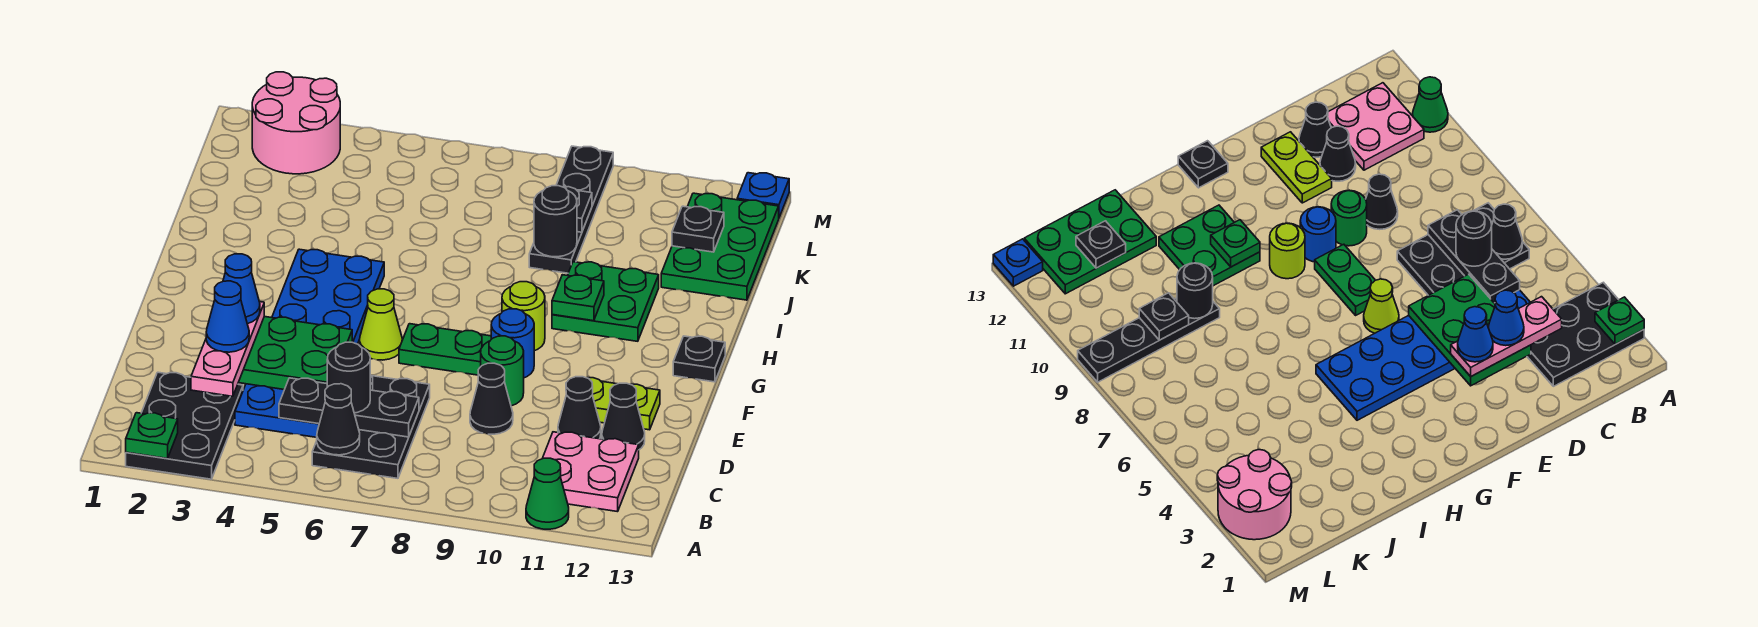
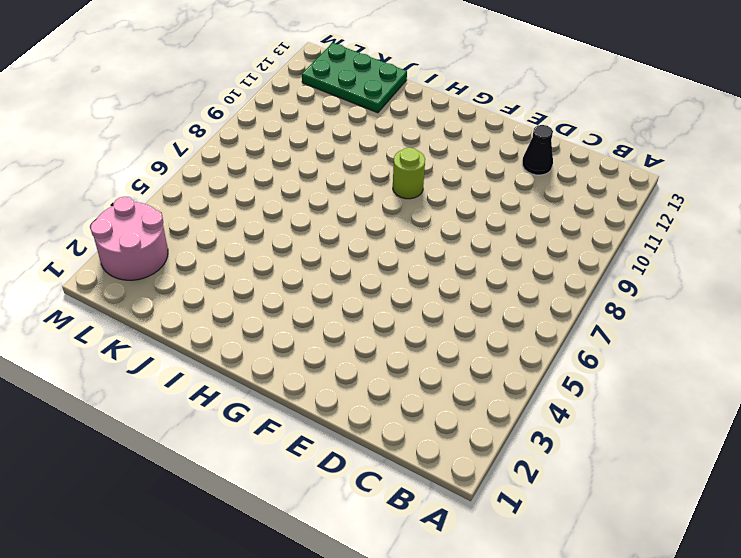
none -> black 2x3 plate [126,372,243,479]
none -> green 1x1 cone [526,458,569,529]
none -> black 2x3 plate [312,376,430,478]
none -> pink 2x2 plate [543,432,639,512]

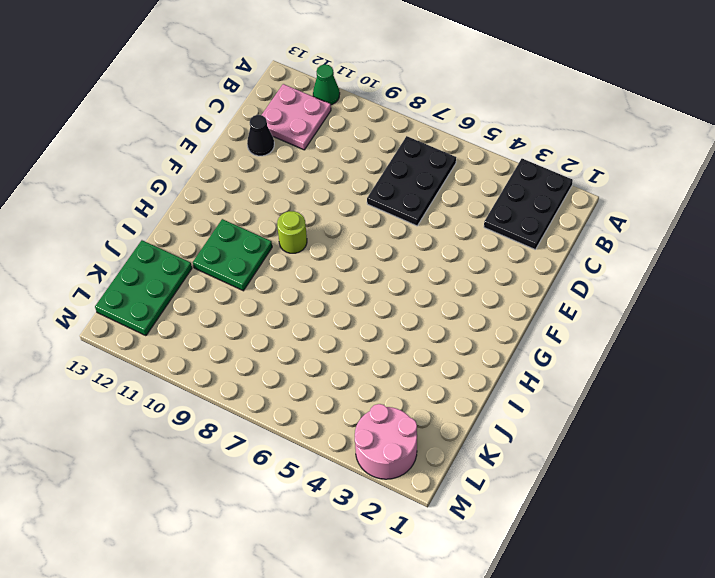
none -> blue 2x6 plate [235,249,384,437]
none -> black 1x1 cone [470,363,513,434]
none -> black 1x1 cone [558,377,601,439]
none -> green 1x1 round brick [481,336,524,406]

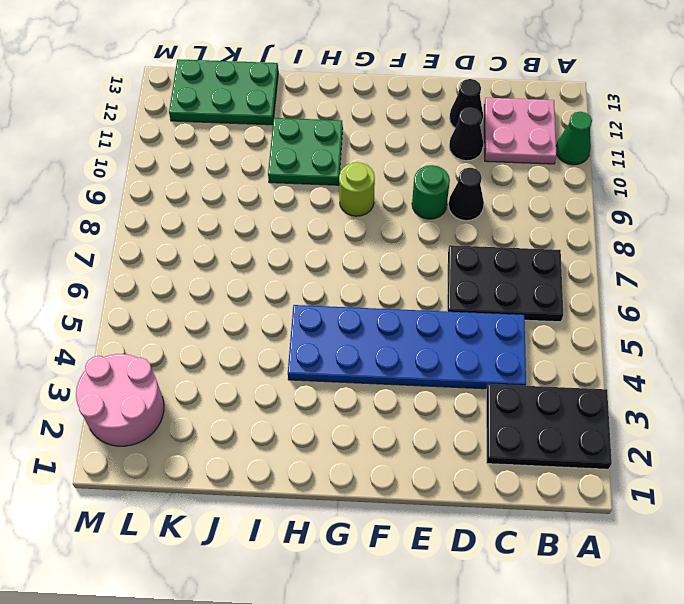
none -> lime 1x2 plate [588,378,660,430]
none -> lime 1x1 cone [359,289,402,360]
none -> green 1x2 plate [399,324,491,375]
none -> blue 1x1 round brick [491,309,534,378]

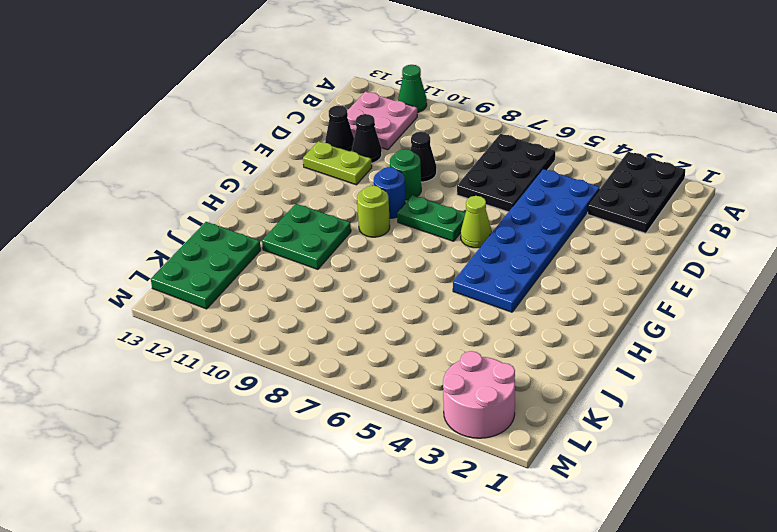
none -> black 1x1 plate [673,336,725,382]
none -> black 1x4 plate [529,146,613,273]
none -> blue 1x1 plate [737,173,789,217]
none -> green 1x1 plate [126,413,178,458]

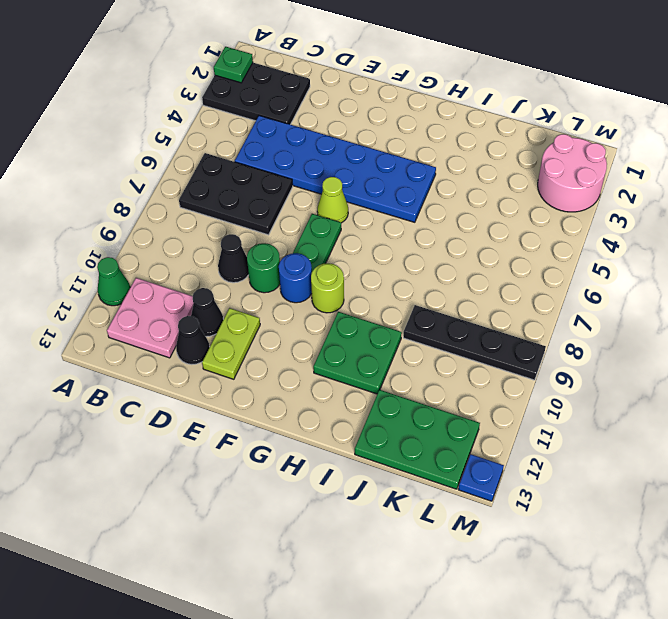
none -> black 1x1 plate [673,336,725,382]
none -> black 1x1 cone [317,384,360,455]
none -> black 1x3 plate [279,378,419,437]
none -> green 2x3 plate [239,317,352,390]

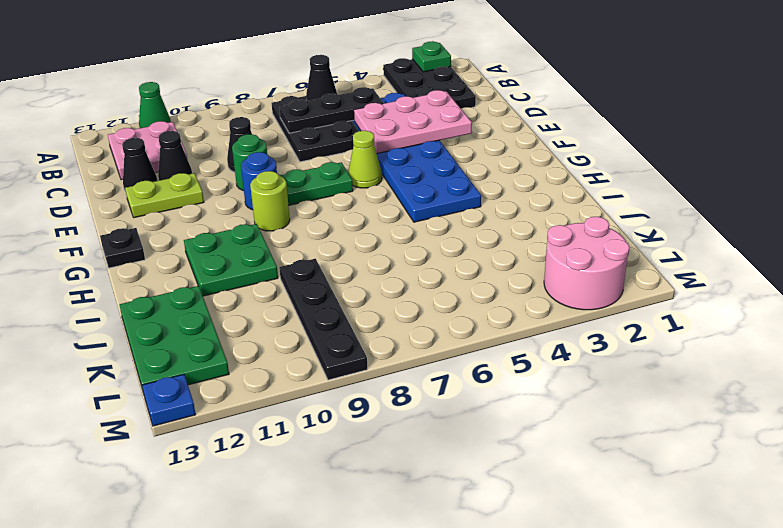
pink 2x3 plate [354,90,472,153] -> green 2x3 plate [239,317,352,390]
none -> green 1x1 plate [552,275,604,321]
none -> black 1x1 round brick [534,186,577,257]
none -> black 1x1 plate [564,187,592,232]
none -> black 1x1 plate [672,206,724,252]

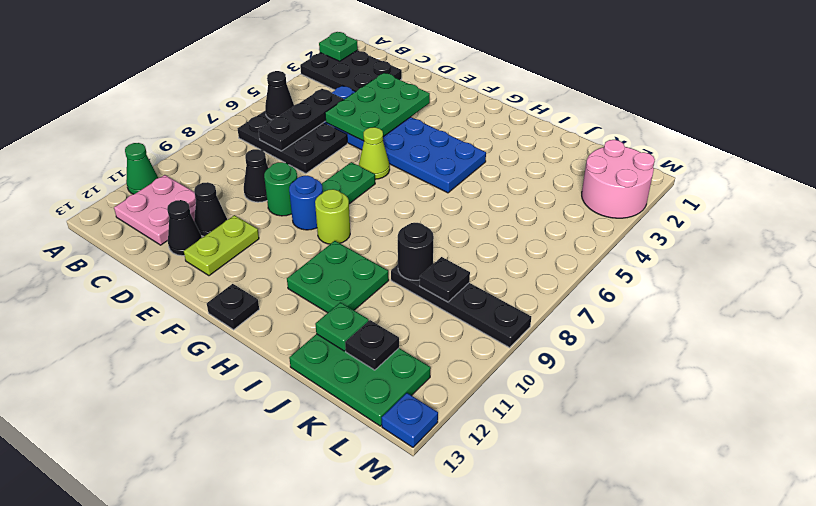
green 1x1 plate [315,302,369,351] -> green 1x1 plate moved to [552,275,604,321]
none -> pink 1x3 plate [191,302,264,396]
none -> black 1x1 round brick [327,342,370,413]
none -> blue 1x1 cone [206,281,249,352]
none -> blue 1x1 cone [223,254,260,324]

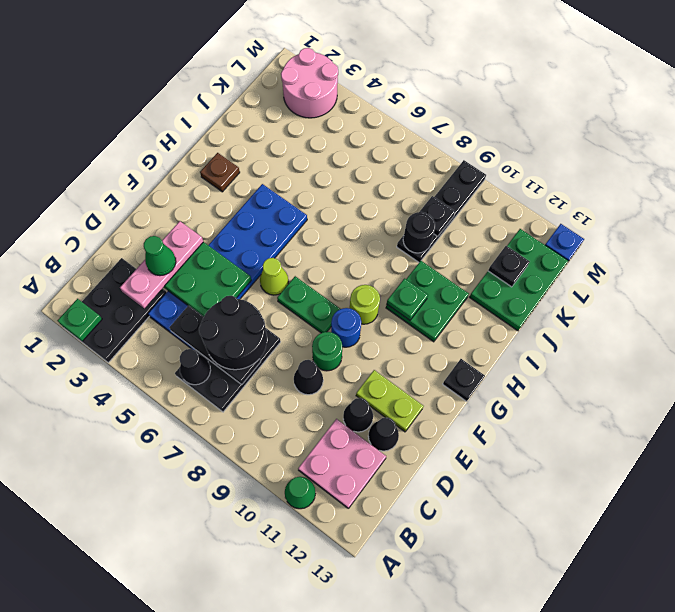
black 2x2 round brick [199,296,267,370] -> black 1x1 round brick [327,342,370,413]
green 1x1 cone [144,236,176,276] -> blue 1x1 cone [206,281,249,352]
brown 1x1 plate [200,153,240,192] -> none
none -> blue 1x1 cone [223,254,260,324]

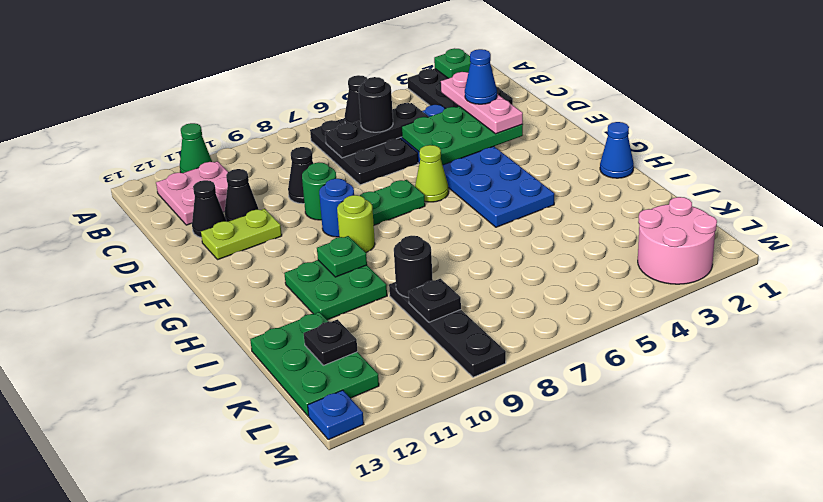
blue 1x1 cone [600,122,634,178] -> blue 1x1 cone moved to [223,254,260,324]
none -> black 1x1 plate [673,336,725,382]

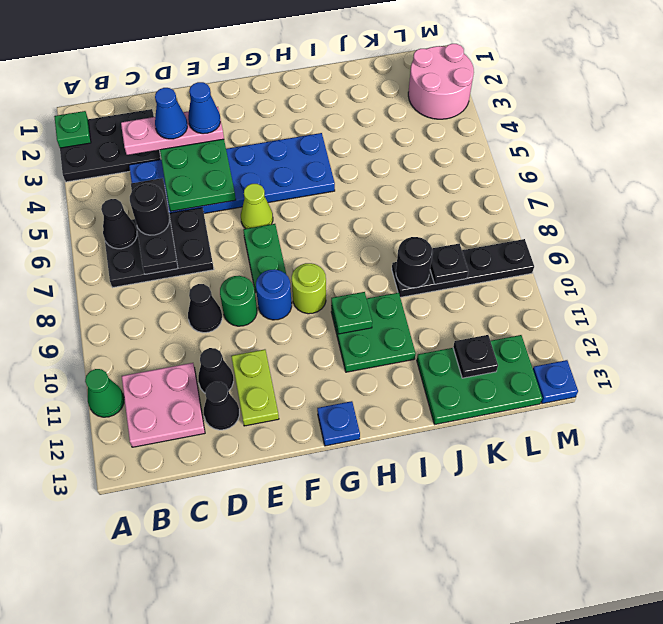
blue 1x1 plate [317,401,360,446] -> black 1x1 plate [673,336,725,382]

